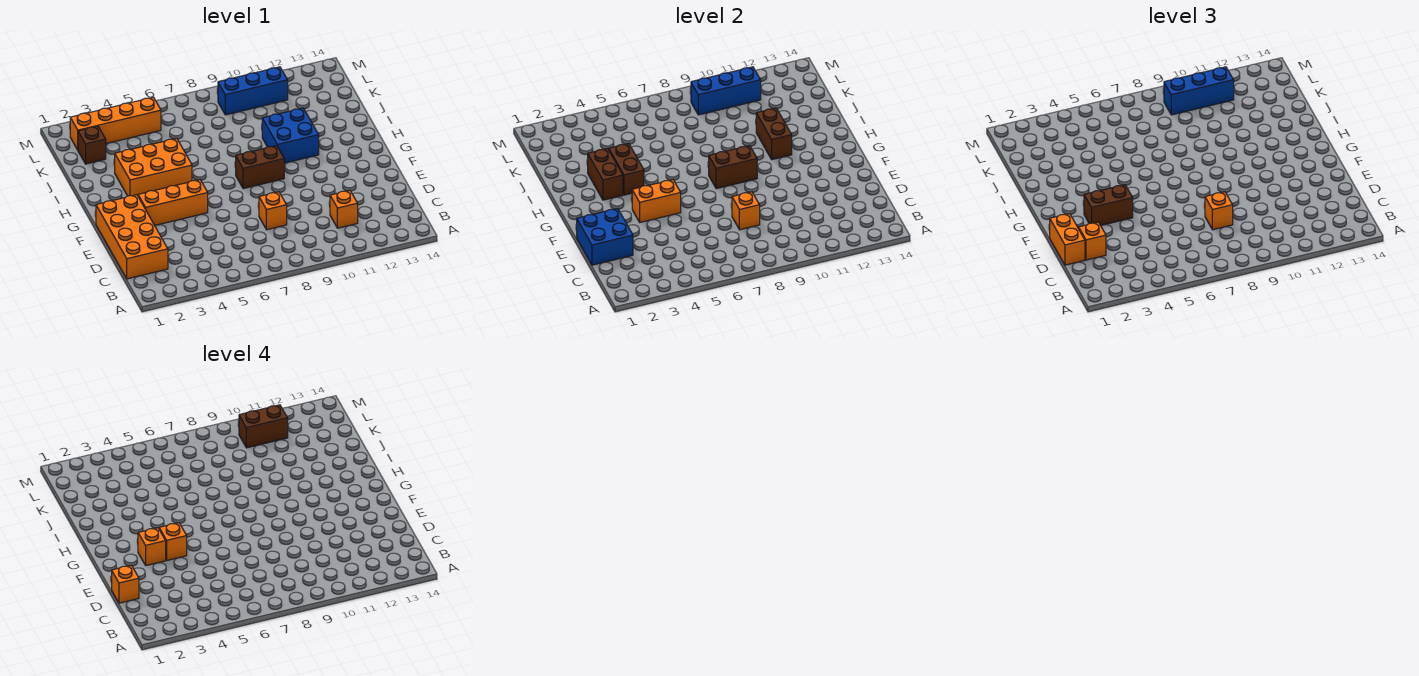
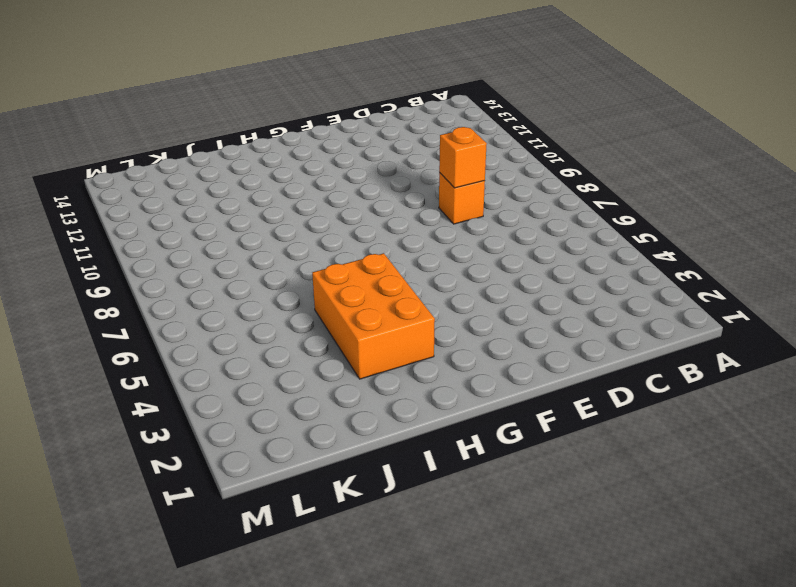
none -> orange 2x4 brick [96,195,168,279]
none -> orange 1x1 brick [330,190,358,228]
none -> orange 1x3 brick [138,180,208,225]

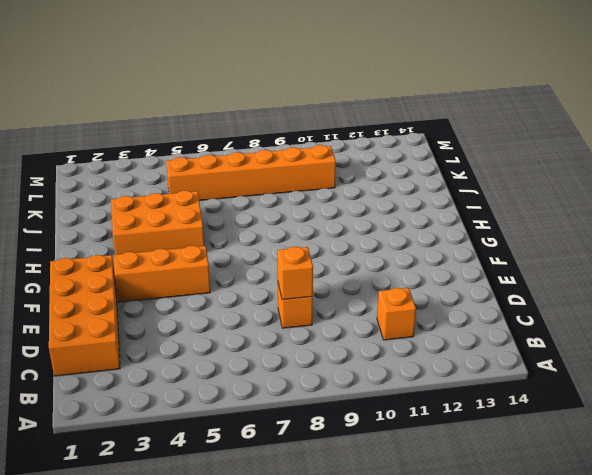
orange 1x6 brick [166,145,336,201] -> none
none -> brown 1x2 brick [236,146,284,189]
none -> blue 2x2 brick [262,108,319,163]
none -> brown 1x1 brick [78,126,106,164]

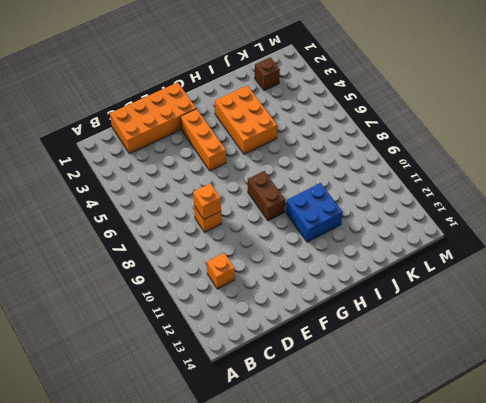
none -> orange 1x4 brick [70,97,161,150]
none -> blue 1x3 brick [218,67,288,115]
none -> blue 2x2 brick [577,208,633,265]

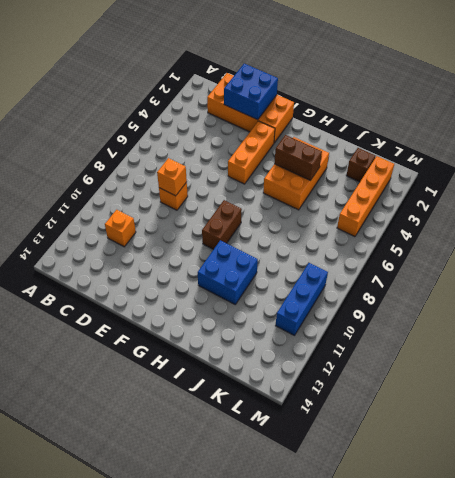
none -> orange 1x2 brick [632,180,681,222]
none -> brown 1x2 brick [709,146,757,189]
none -> brown 1x2 brick [588,149,623,200]

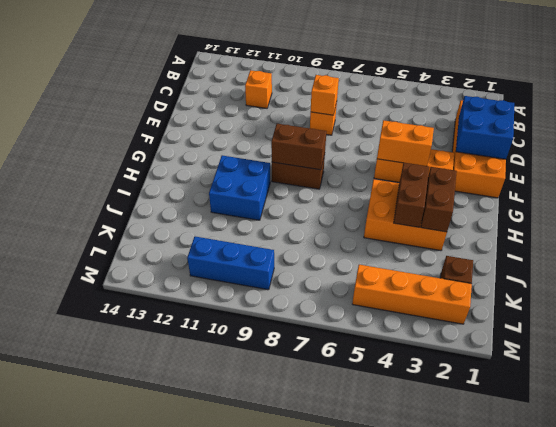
none -> brown 1x2 brick [756,108,792,160]
none -> blue 1x3 brick [691,67,761,115]
none -> orange 1x2 brick [1050,214,1085,265]

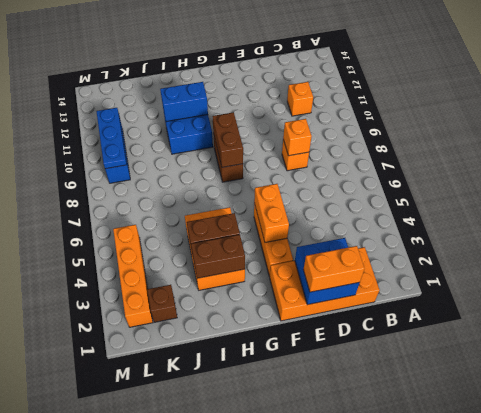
blue 1x2 brick [160,82,208,122] -> brown 1x2 brick [756,108,792,160]
blue 1x3 plate [96,108,127,169] -> blue 1x3 brick [691,67,761,115]
none -> orange 1x1 brick [1079,222,1106,260]
none -> orange 1x1 brick [1205,192,1233,230]
none -> brown 1x2 brick [1084,185,1133,225]

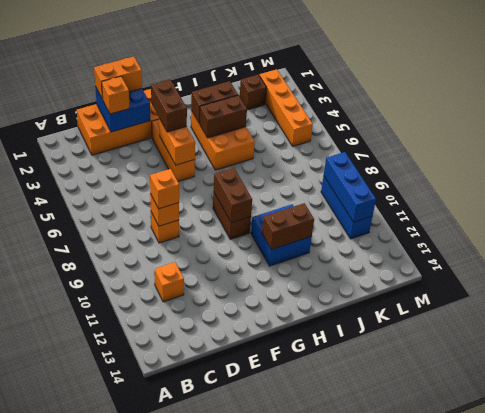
none -> blue 1x3 brick [1164,67,1234,115]
none -> orange 1x1 brick [112,565,139,603]
none -> orange 1x1 brick [138,528,166,565]

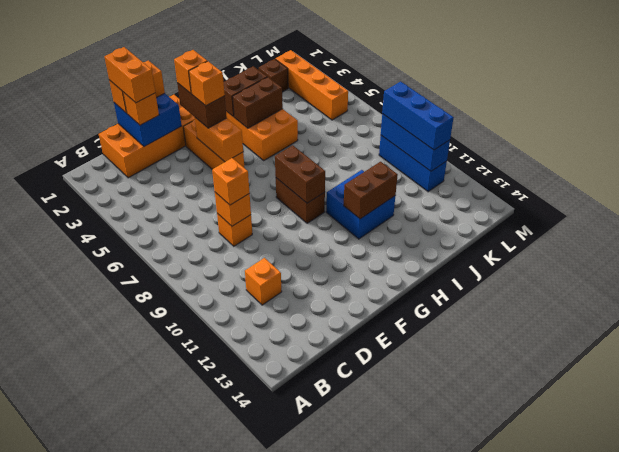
orange 1x2 brick [104,47,155,103] -> orange 1x1 brick [112,565,139,603]
none -> brown 1x2 brick [239,405,288,448]

